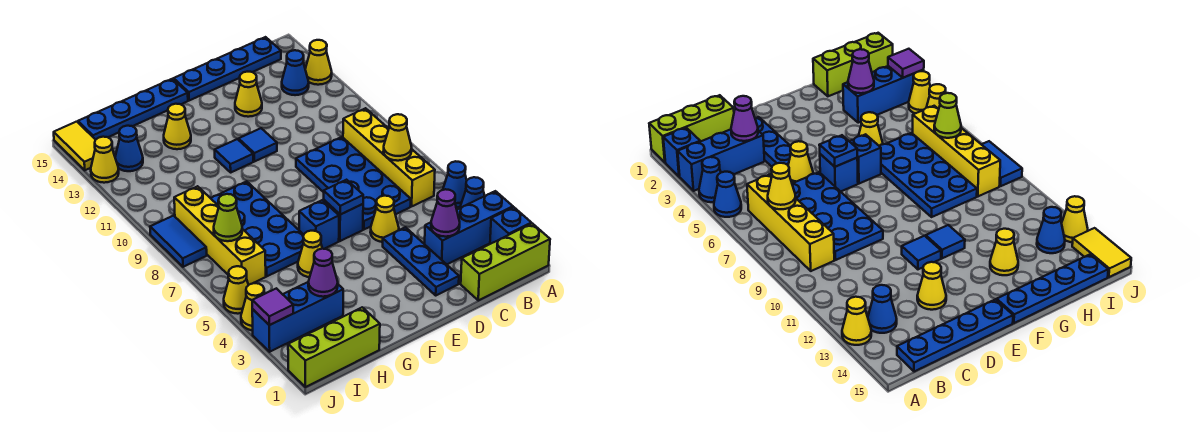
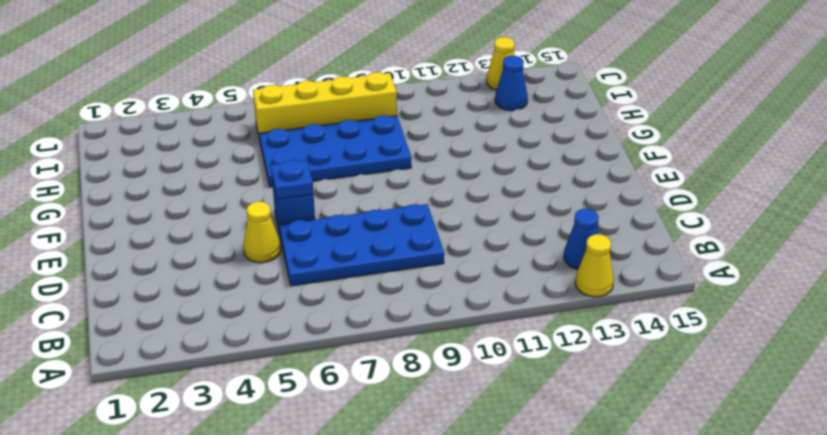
none -> lime 1x3 brick [461,223,550,300]
none -> blue 1x1 brick [490,207,531,244]
none -> blue 1x3 brick [425,191,513,264]
none -> blue 1x1 cone [460,177,484,208]

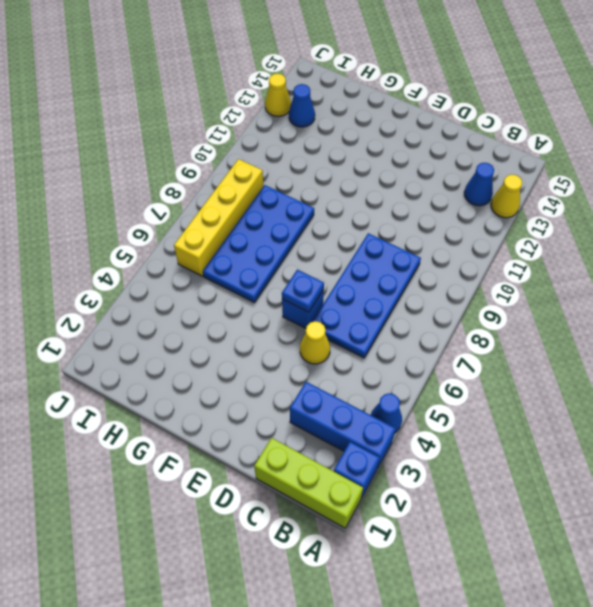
none -> blue 1x1 cone [443,161,467,208]
none -> yellow 1x4 brick [343,108,435,206]
none -> blue 1x4 plate [174,37,281,101]
none -> blue 1x3 plate [383,227,459,295]

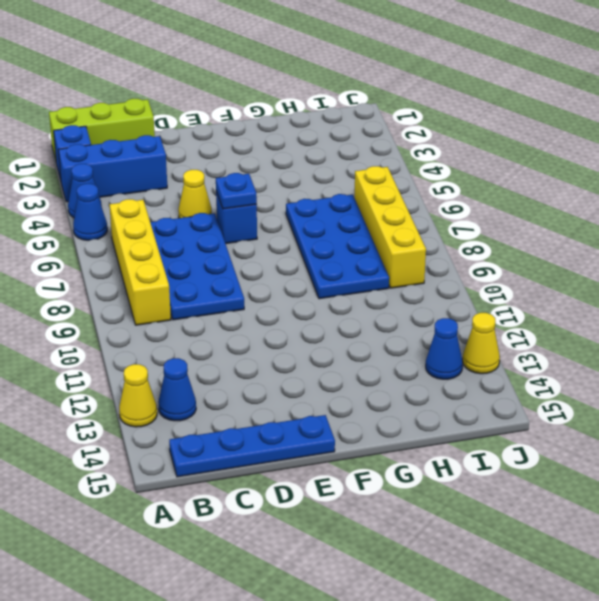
none -> blue 1x3 plate [383,227,459,295]
none -> yellow 1x1 cone [235,72,262,117]
none -> blue 1x1 tile [239,128,277,161]
none -> blue 1x1 brick [299,200,339,249]

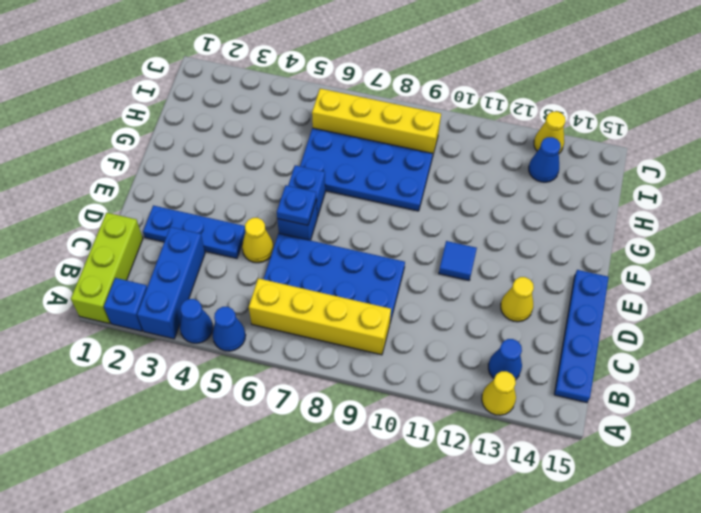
none -> blue 1x1 tile [215,139,253,172]
none -> blue 1x4 plate [78,79,188,140]
none -> yellow 1x1 cone [298,231,322,277]
none -> yellow 1x1 cone [164,104,191,149]

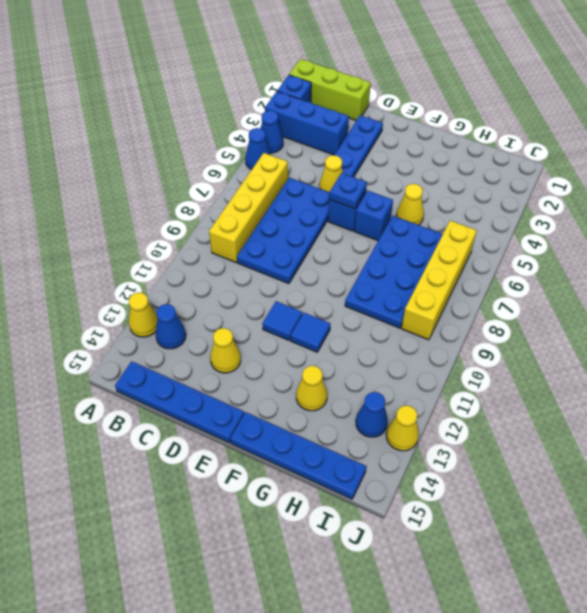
none -> lime 1x3 brick [288,307,380,387]
none -> blue 1x3 brick [252,282,343,352]
none -> yellow 1x1 cone [241,283,264,330]
none -> yellow 1x1 cone [224,266,248,314]

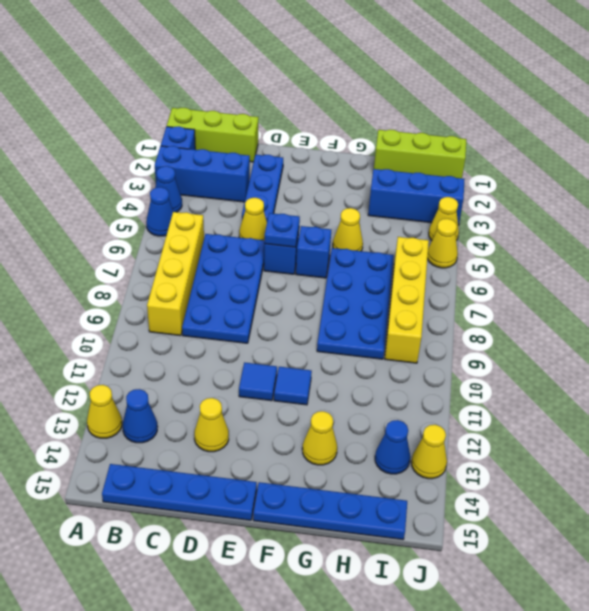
none -> blue 1x2 tile [150,216,207,267]
none -> yellow 1x2 tile [54,122,95,170]
none -> yellow 1x1 cone [384,114,412,161]
none -> purple 1x1 cone [431,189,460,237]

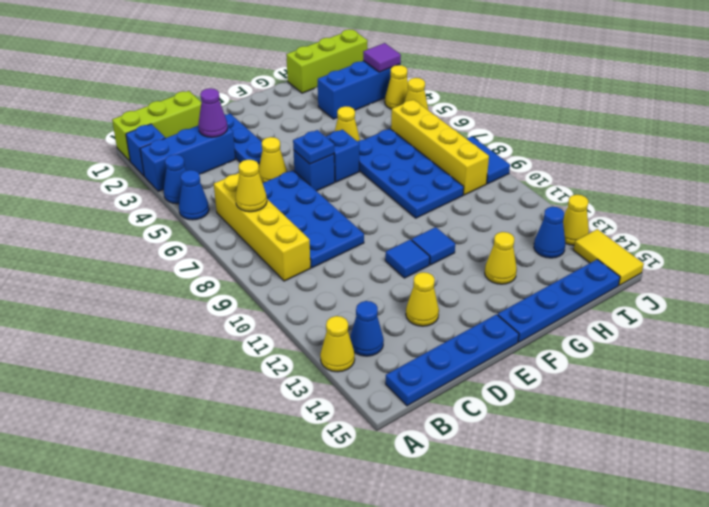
none -> purple 1x1 cone [308,249,338,297]
none -> lime 1x1 cone [214,194,242,241]

